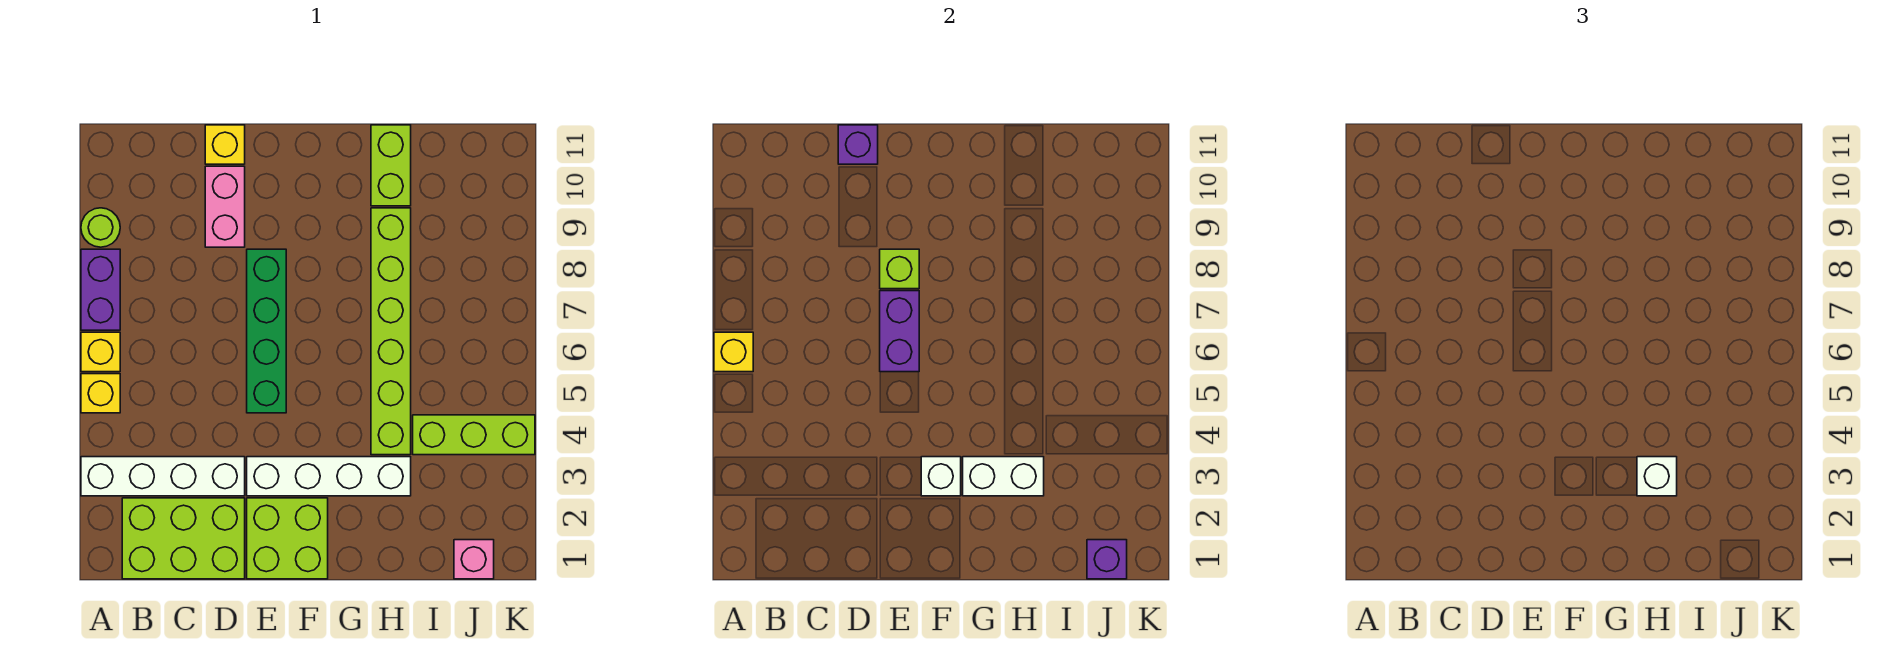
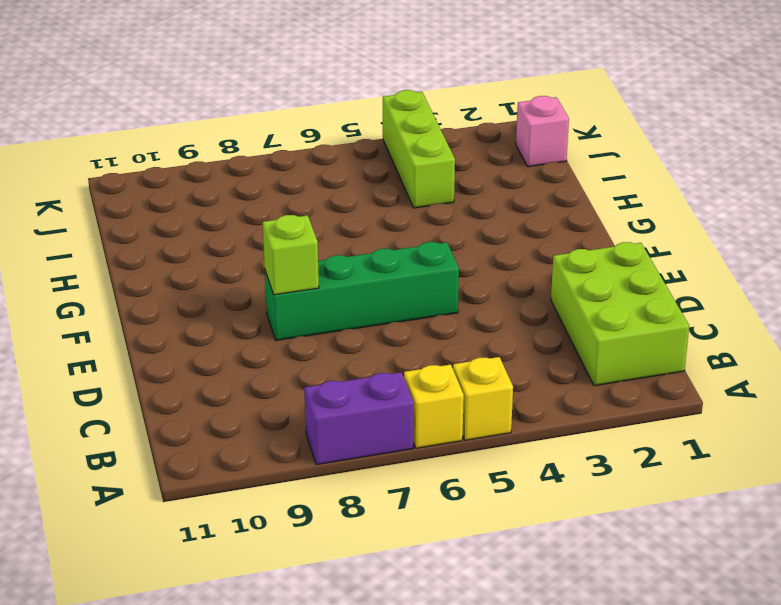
none -> white 1x4 brick [81,457,245,496]
none -> lime 1x1 round brick [81,208,120,247]
none -> pink 1x2 brick [205,166,245,247]

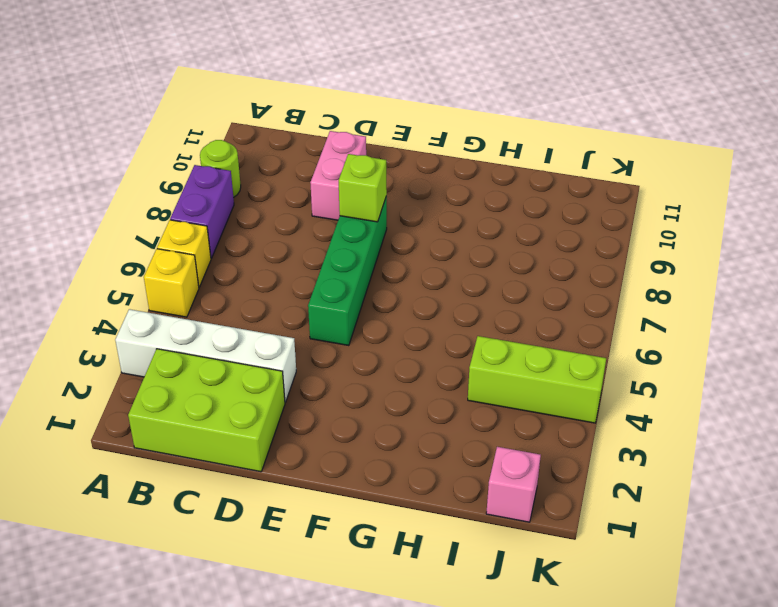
none -> yellow 1x1 brick [205,125,245,164]
none -> lime 2x2 brick [247,498,328,579]
none -> white 1x4 brick [247,457,411,496]

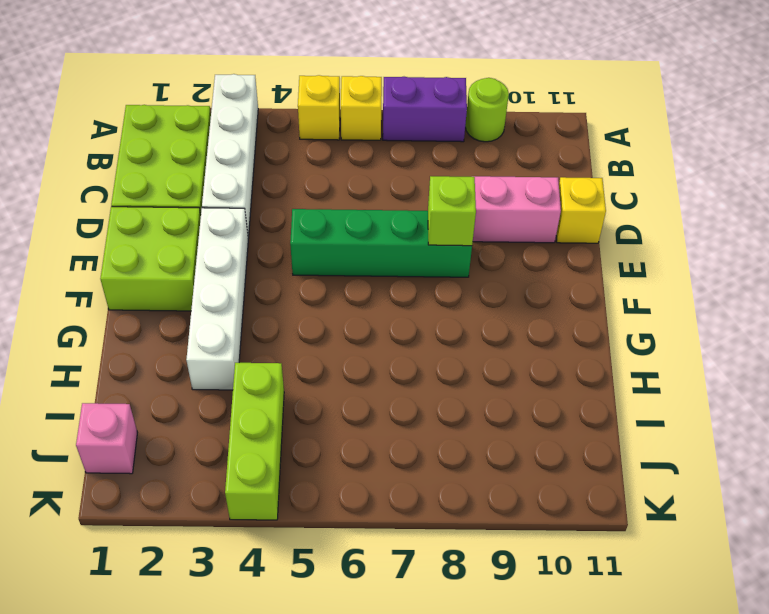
none -> lime 1x6 brick [371,208,411,455]
none -> lime 1x2 brick [371,125,411,206]
none -> yellow 1x1 brick [714,332,753,372]

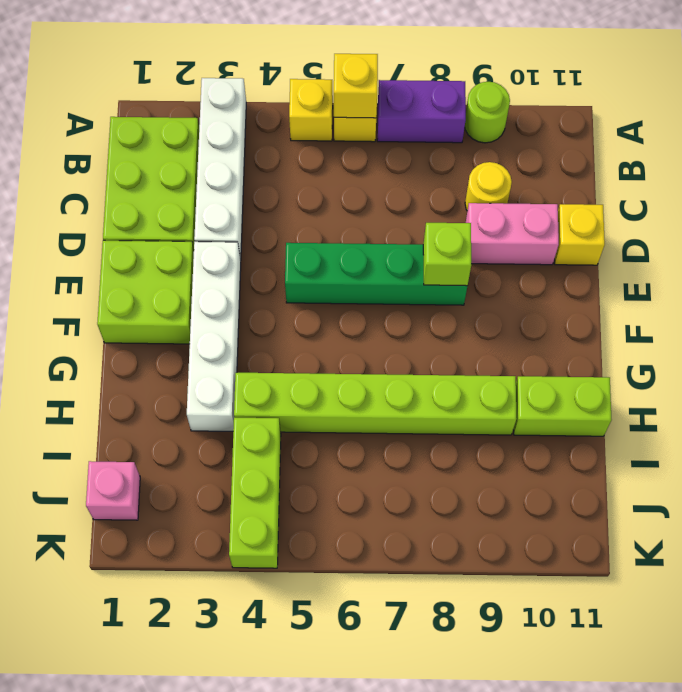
yellow 1x1 round brick [465,162,512,211] -> none
none -> purple 1x1 brick [838,125,878,164]
none -> purple 1x2 brick [880,291,919,372]
none -> white 1x1 brick [921,457,961,496]

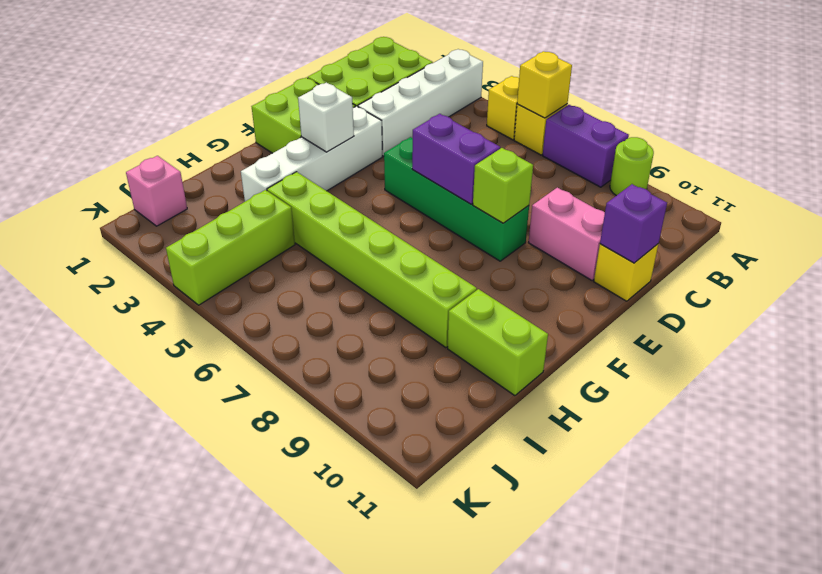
none -> white 1x2 brick [963,457,1044,496]
none -> purple 1x1 brick [1087,540,1127,579]
none -> white 1x1 brick [1637,457,1677,496]

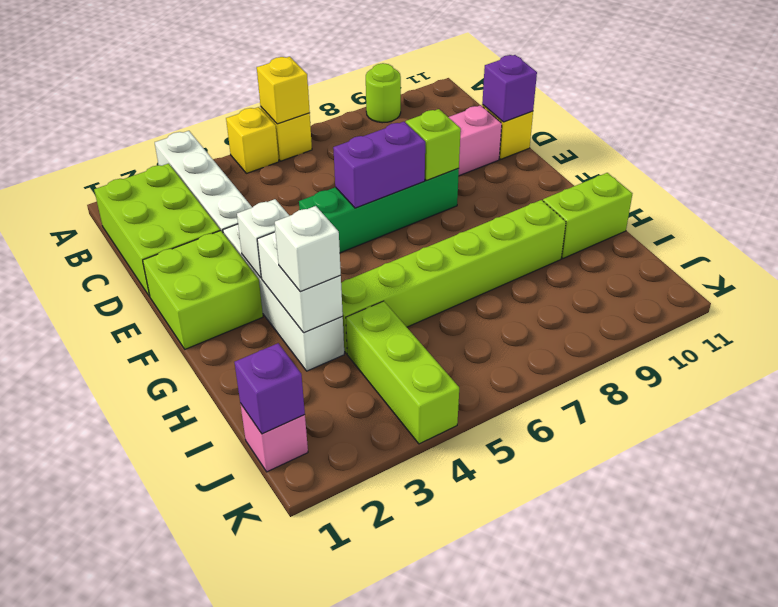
none -> purple 1x2 brick [81,249,120,330]

